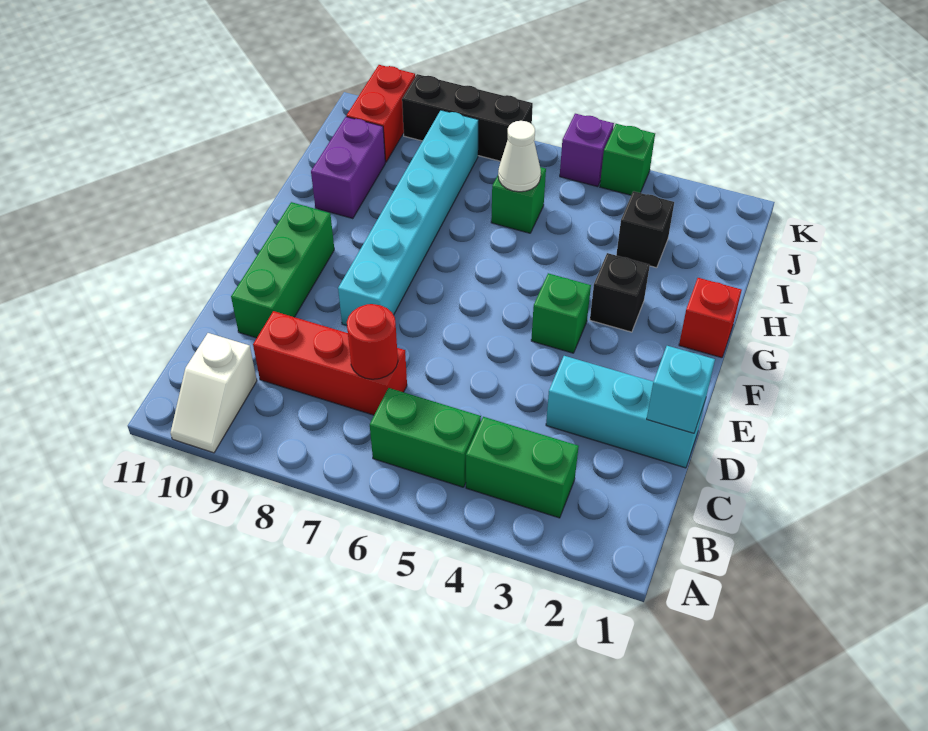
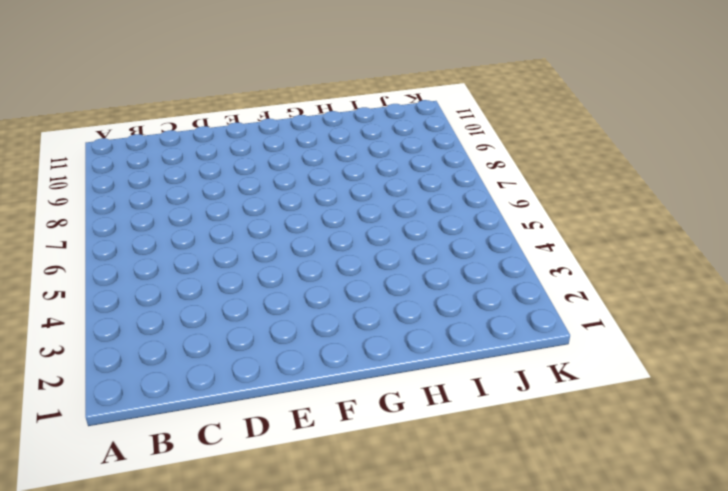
none -> white 1x2 slope [171,333,257,453]
none -> green 1x2 brick [466,417,579,518]
none -> green 1x2 brick [370,388,481,487]

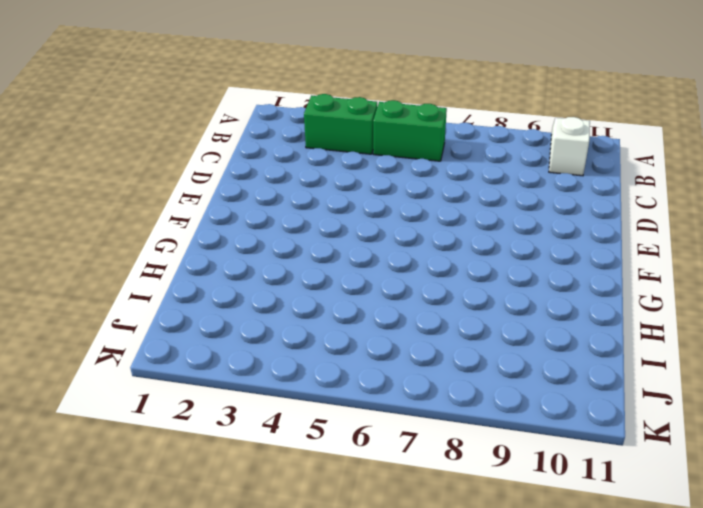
none -> red 1x3 brick [253,311,407,415]
none -> cyan 1x3 brick [546,356,706,468]
none -> green 1x3 brick [231,202,334,338]

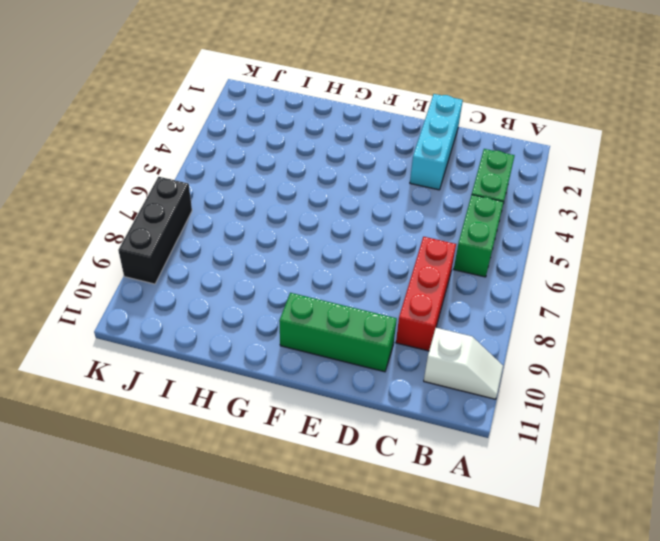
none -> cyan 1x6 brick [338,110,478,326]
none -> green 1x1 brick [531,273,591,353]
none -> red 1x1 brick [679,278,742,358]

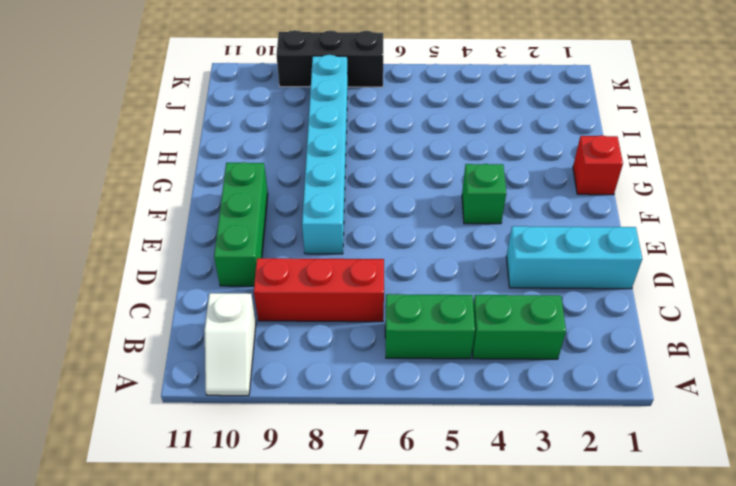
none -> black 1x1 brick [590,253,650,332]
none -> purple 1x2 brick [311,117,385,219]
none -> black 1x1 brick [616,191,674,268]

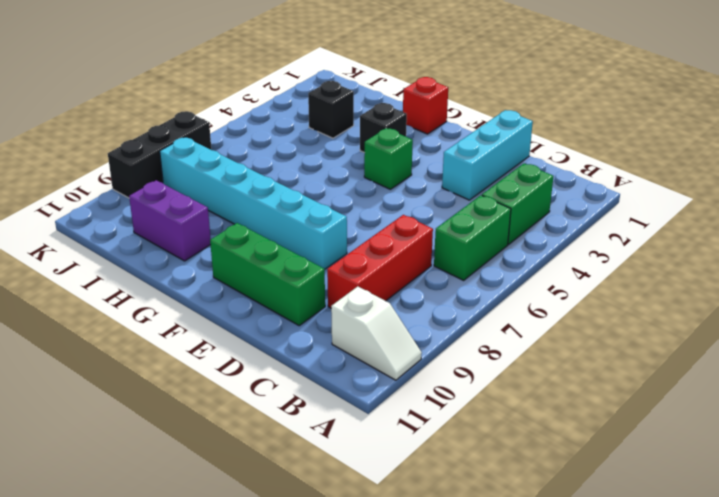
none -> green 1x1 brick [491,167,546,233]
none -> red 1x2 brick [346,65,415,162]
none -> green 1x1 brick [600,124,655,195]

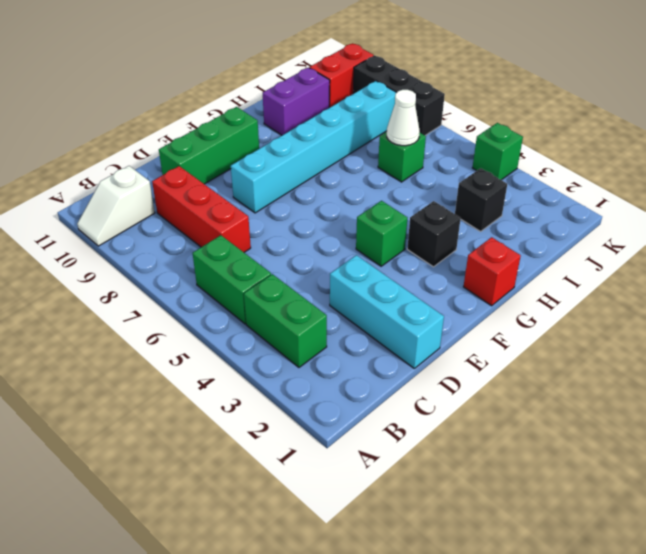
none -> purple 1x1 brick [560,114,614,187]
none -> red 1x1 round brick [347,304,398,379]
none -> cyan 1x1 brick [647,346,715,433]

